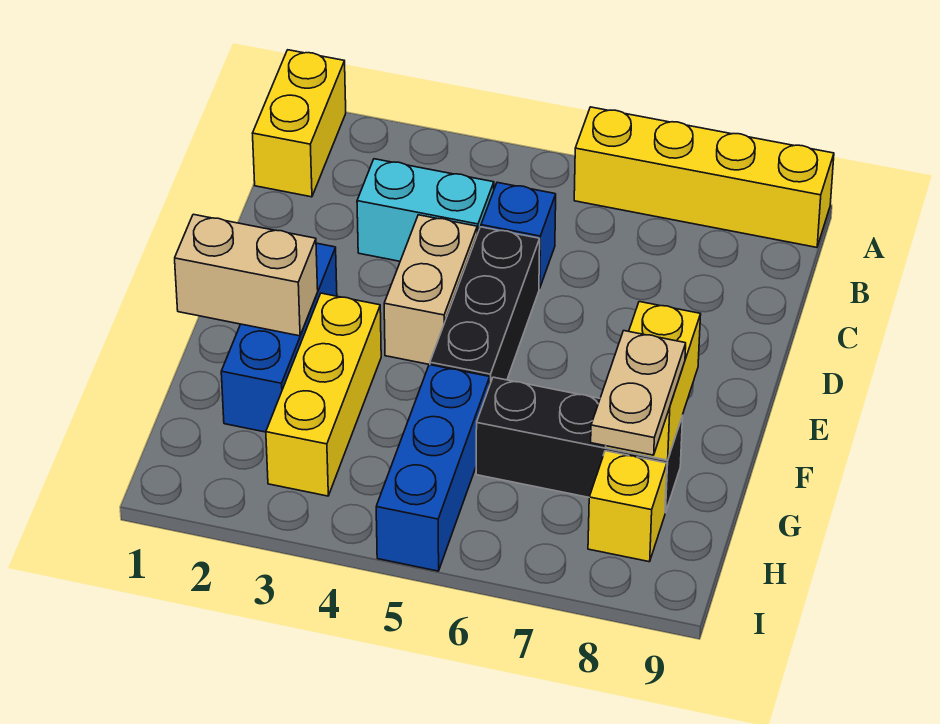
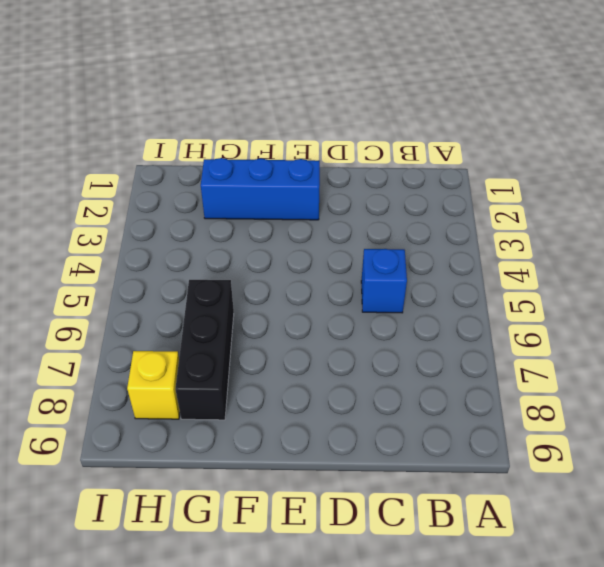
none -> yellow 1x2 brick [252,50,346,197]
none -> yellow 1x4 brick [574,107,834,247]
none -> cyan 1x2 brick [357,159,494,261]

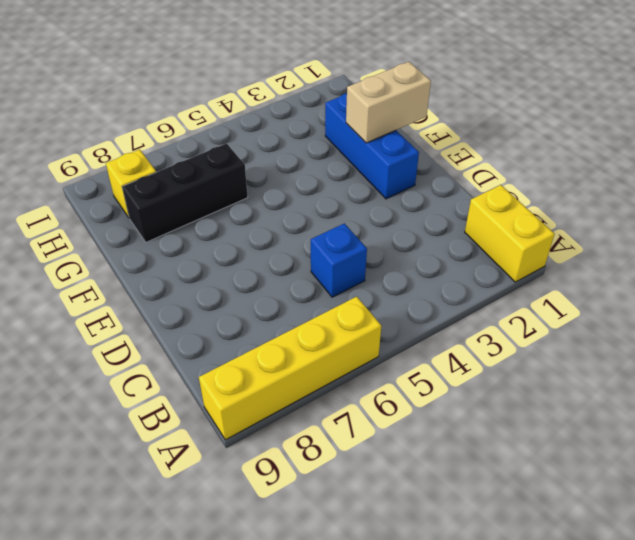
none -> cyan 1x2 brick [357,159,494,261]
none -> tan 1x2 brick [384,215,477,365]
none -> black 1x3 brick [430,227,540,384]

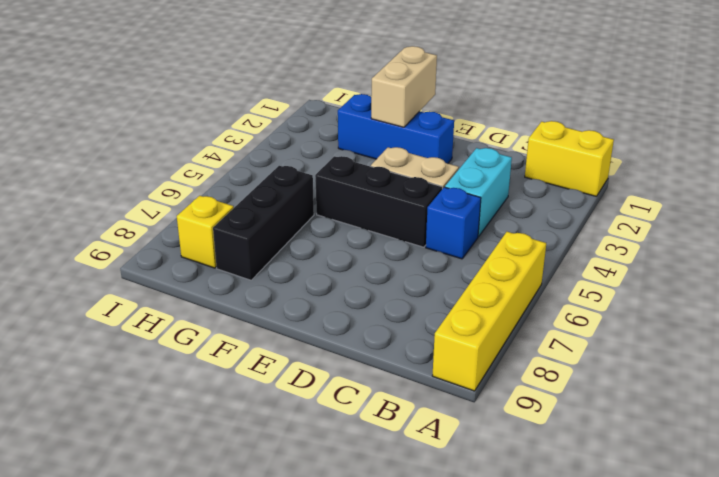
none -> yellow 1x3 brick [266,293,381,496]
none -> blue 1x3 brick [376,365,490,571]
none -> yellow 1x2 brick [606,302,701,460]

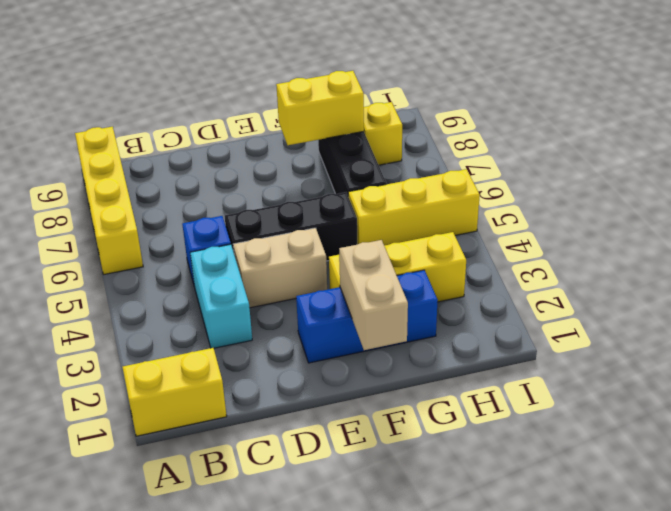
yellow 1x3 brick [348,169,480,246] -> blue 1x3 brick [376,365,490,571]
none -> tan 1x2 plate [591,331,686,455]

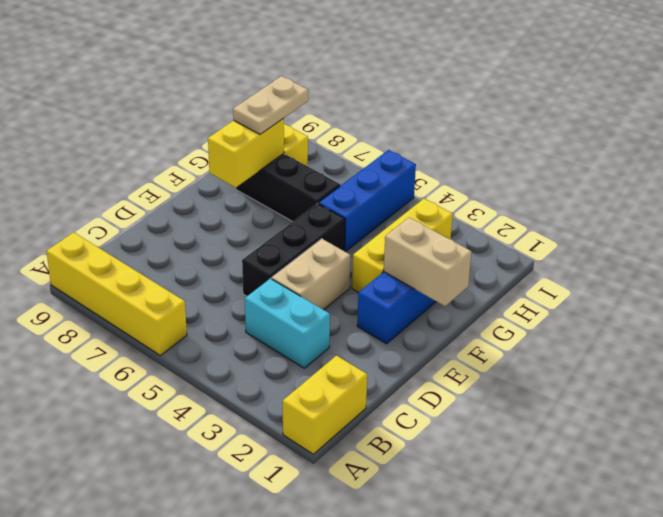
none -> blue 1x1 brick [481,182,556,289]

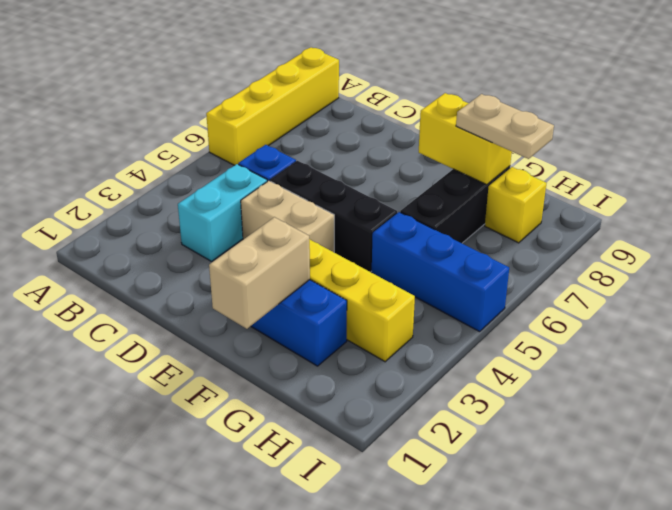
none -> yellow 1x2 brick [252,50,346,197]

